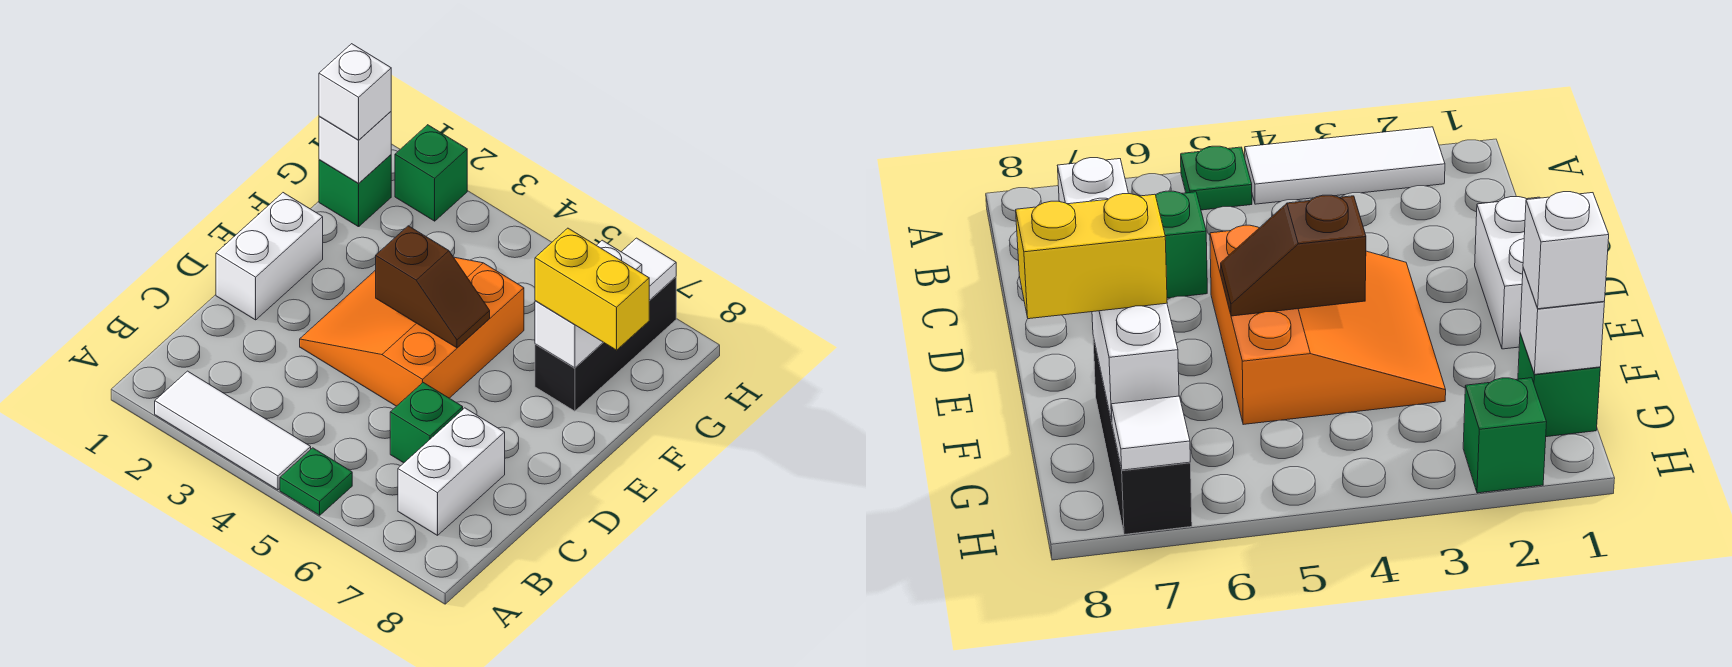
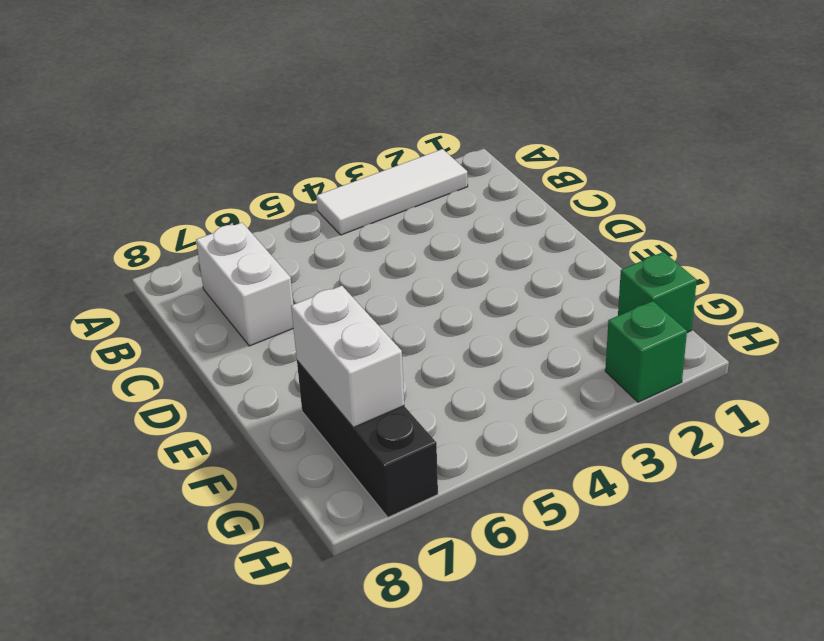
none -> green 1x1 plate [280,448,352,515]
none -> green 1x1 brick [390,383,463,463]
none -> white 1x2 brick [216,193,323,320]

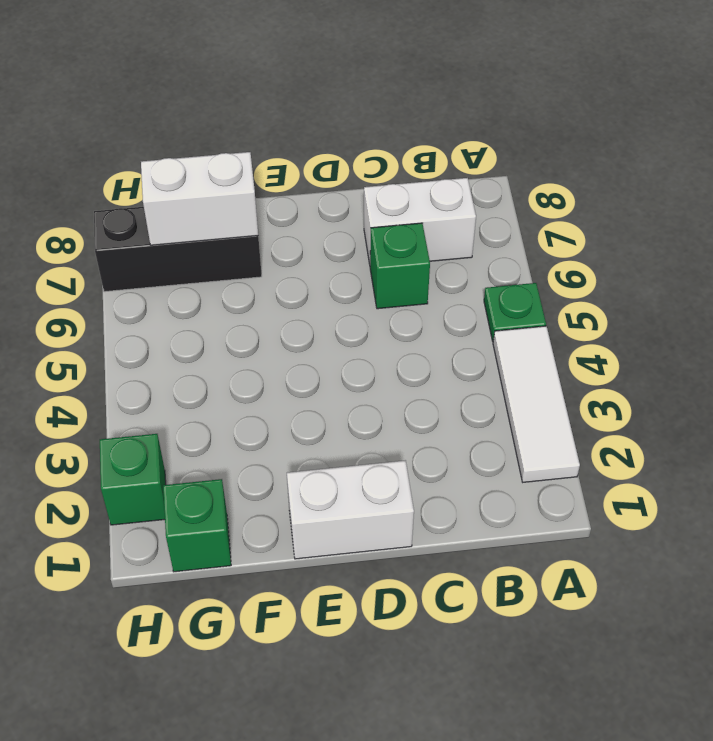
none -> orange 3x3 slope [300,257,524,406]
none -> brown 1x2 slope [376,226,490,348]
none -> white 1x1 brick [319,112,391,184]

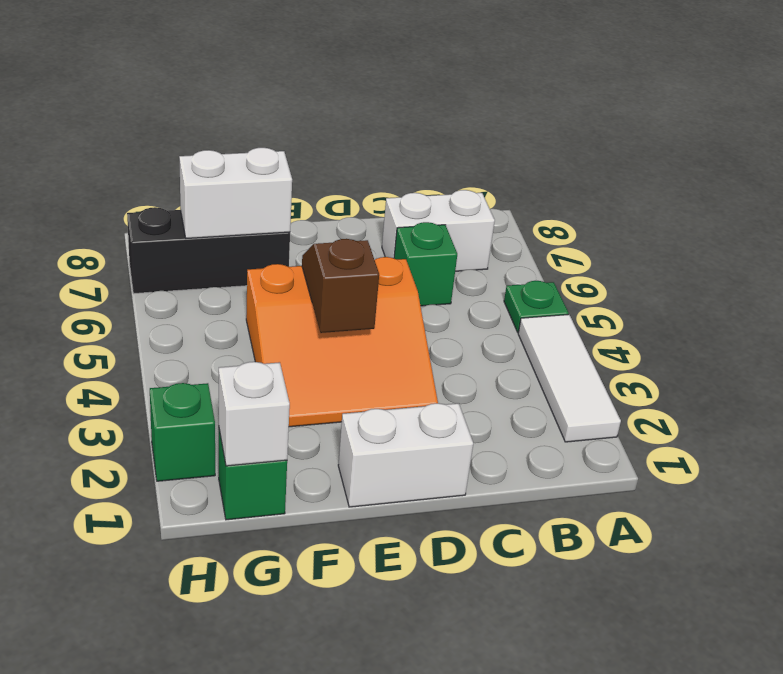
none -> white 1x1 tile [621,238,676,300]
none -> yellow 1x2 brick [535,228,649,350]
none -> white 1x1 brick [319,44,391,140]

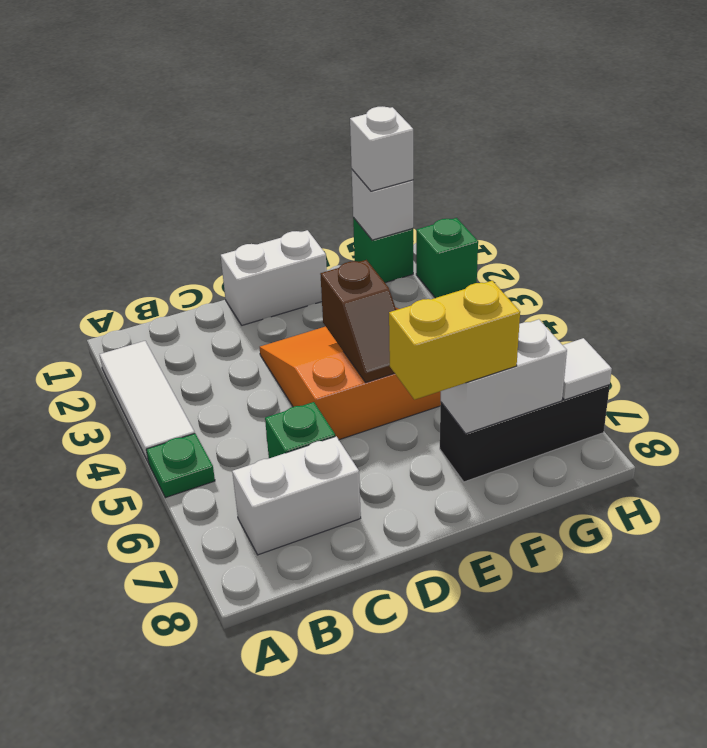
yellow 1x2 brick [389,281,520,400] -> yellow 1x2 brick turned to [535,228,649,350]

